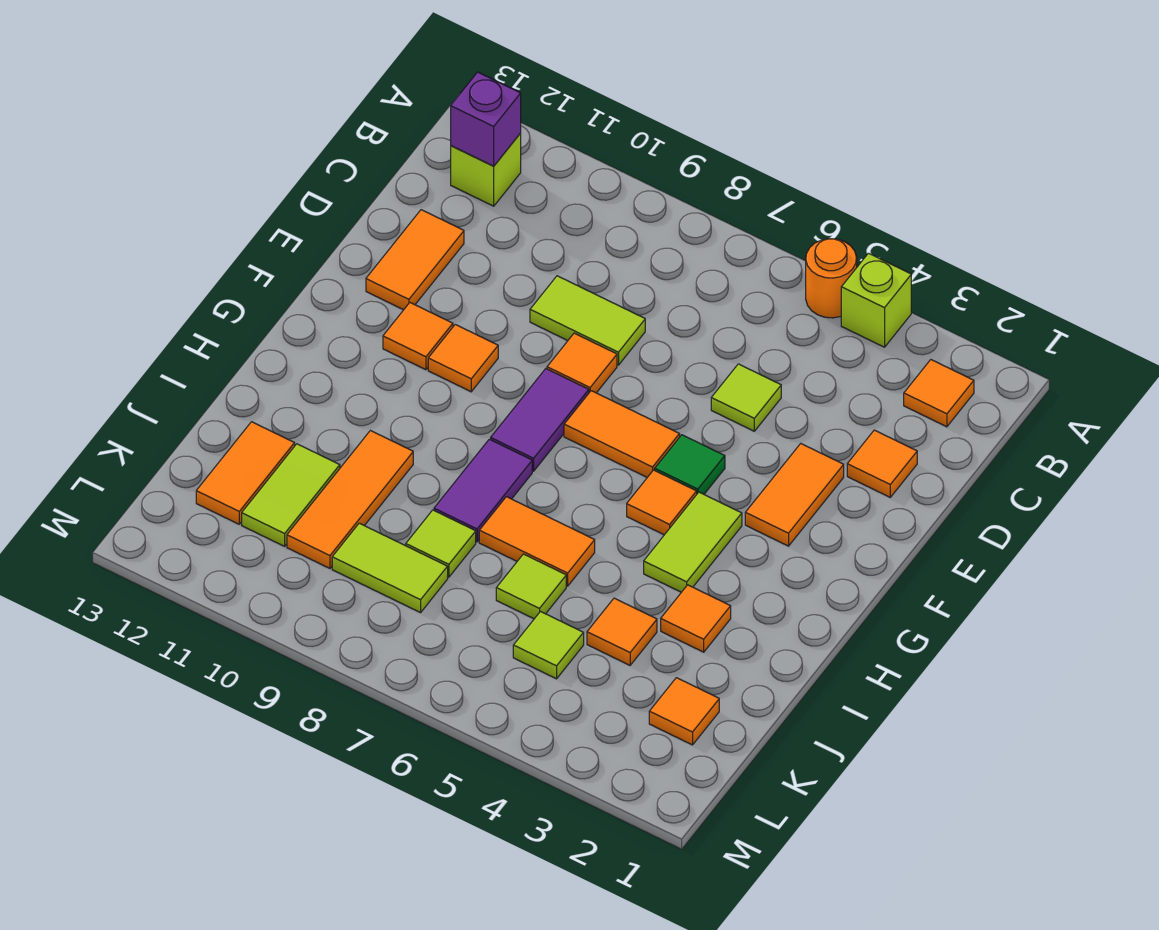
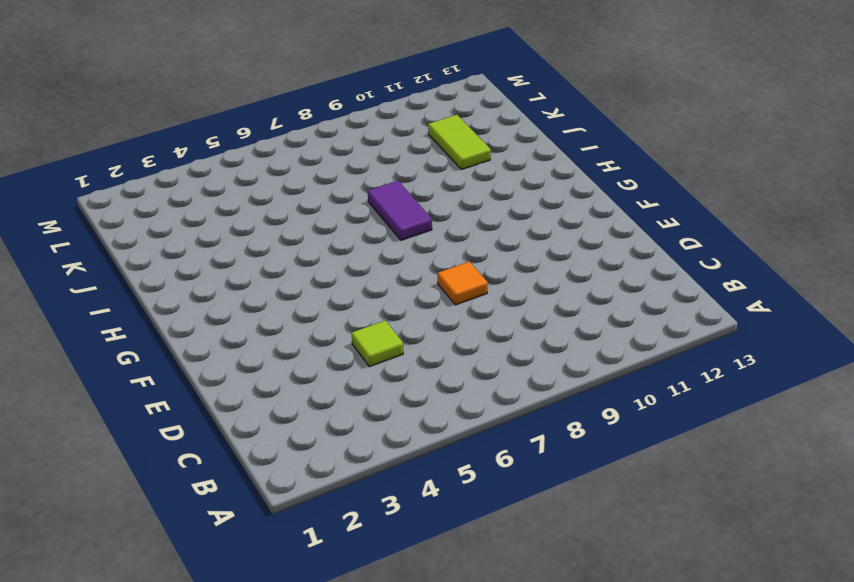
none -> lime 1x1 brick [841,253,911,347]
none -> orange 1x1 round brick [806,239,857,318]
none -> orange 1x1 tile [904,360,974,427]
none -> lime 1x1 brick [451,133,521,206]

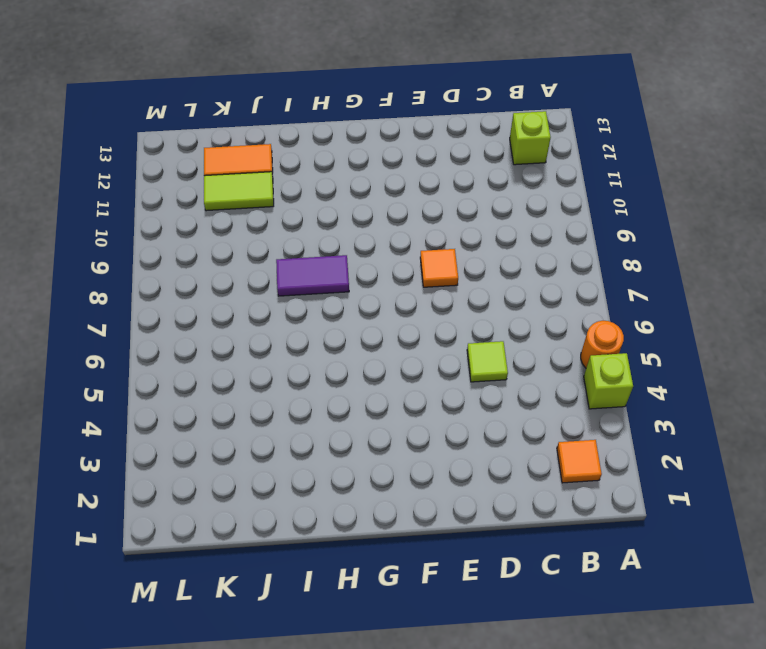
none -> orange 1x1 tile [847,430,917,497]
none -> lime 1x2 tile [530,276,645,365]
none -> orange 1x2 tile [366,210,464,310]
none -> orange 1x2 tile [745,444,844,546]

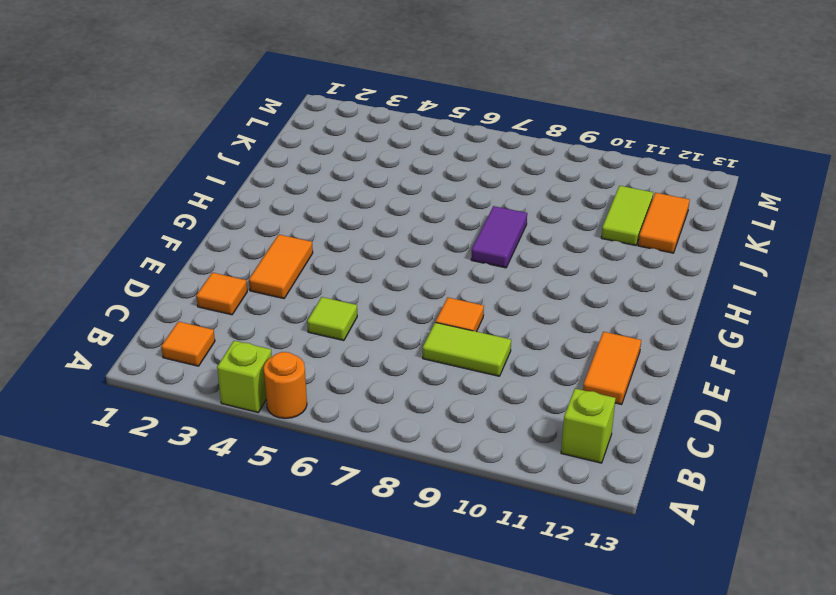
none -> green 1x1 tile [655,435,725,494]
none -> orange 1x2 tile [564,391,680,477]
none -> purple 1x2 tile [491,369,589,471]
none -> orange 1x1 tile [428,325,498,392]

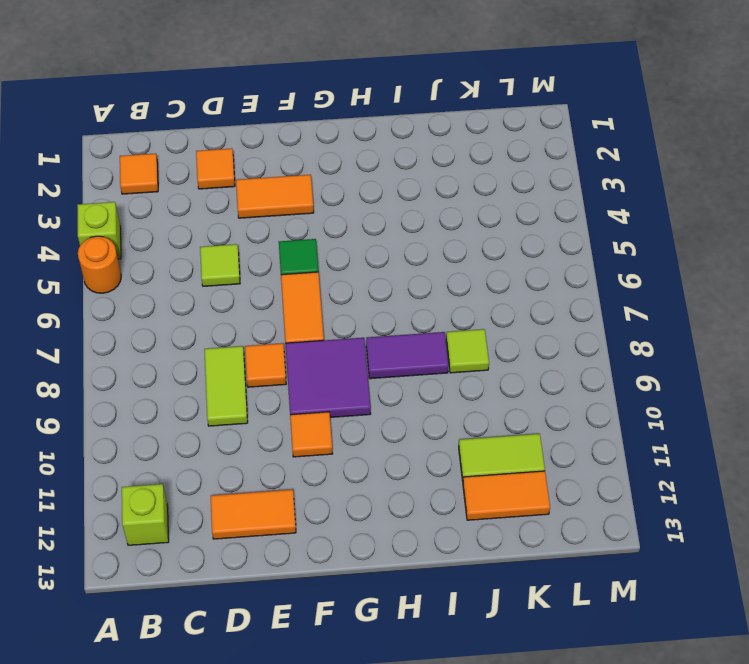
purple 2x2 tile [285,338,371,417] -> purple 1x2 tile [491,369,589,471]
none -> orange 1x1 tile [383,303,453,370]
none -> lime 1x2 tile [644,492,742,592]
none -> orange 1x1 tile [627,470,697,535]
none -> orange 1x1 tile [661,585,731,652]

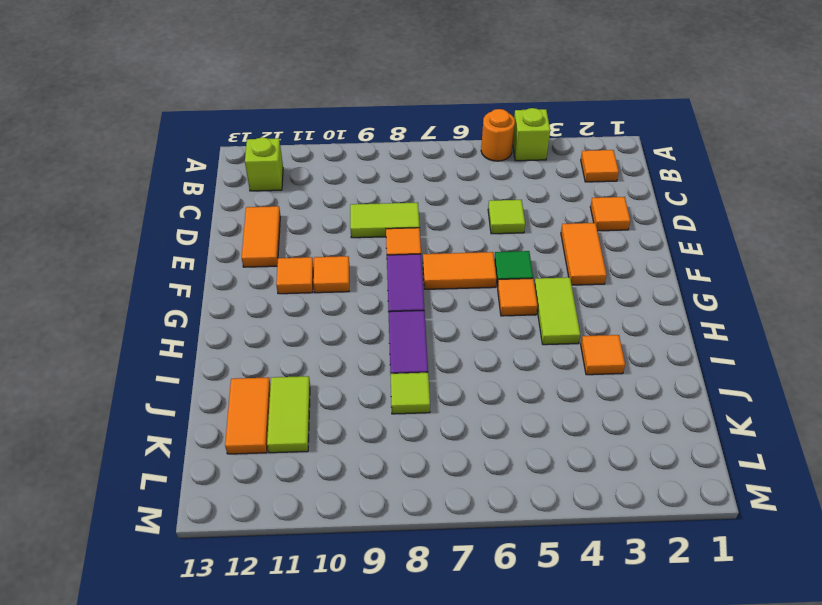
none -> orange 1x2 tile [479,497,595,586]
none -> orange 1x3 tile [287,431,413,568]
none -> orange 1x1 tile [587,598,657,665]
none -> lime 1x1 tile [496,554,566,619]

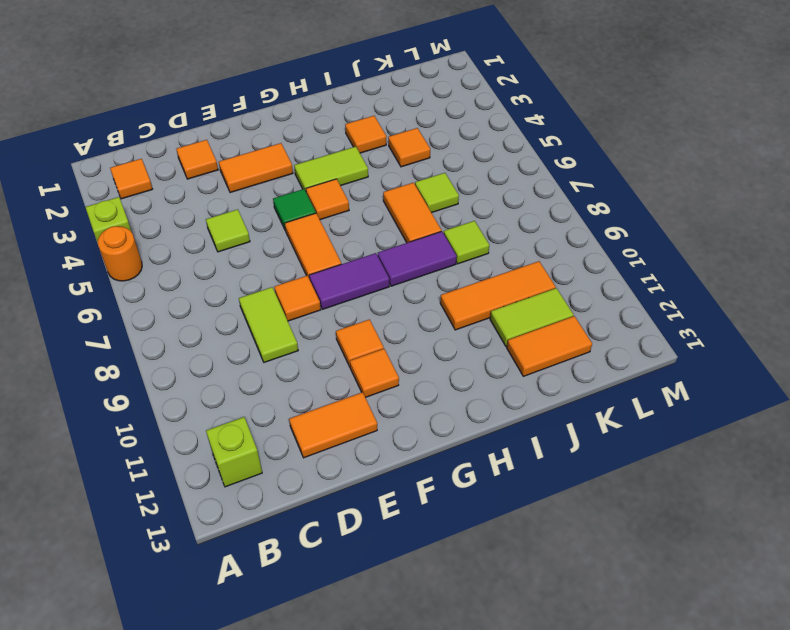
none -> orange 1x1 tile [649,678,719,745]
none -> lime 1x1 tile [513,612,584,679]
none -> lime 1x2 tile [332,523,448,613]
none -> purple 1x1 brick [451,72,521,166]

